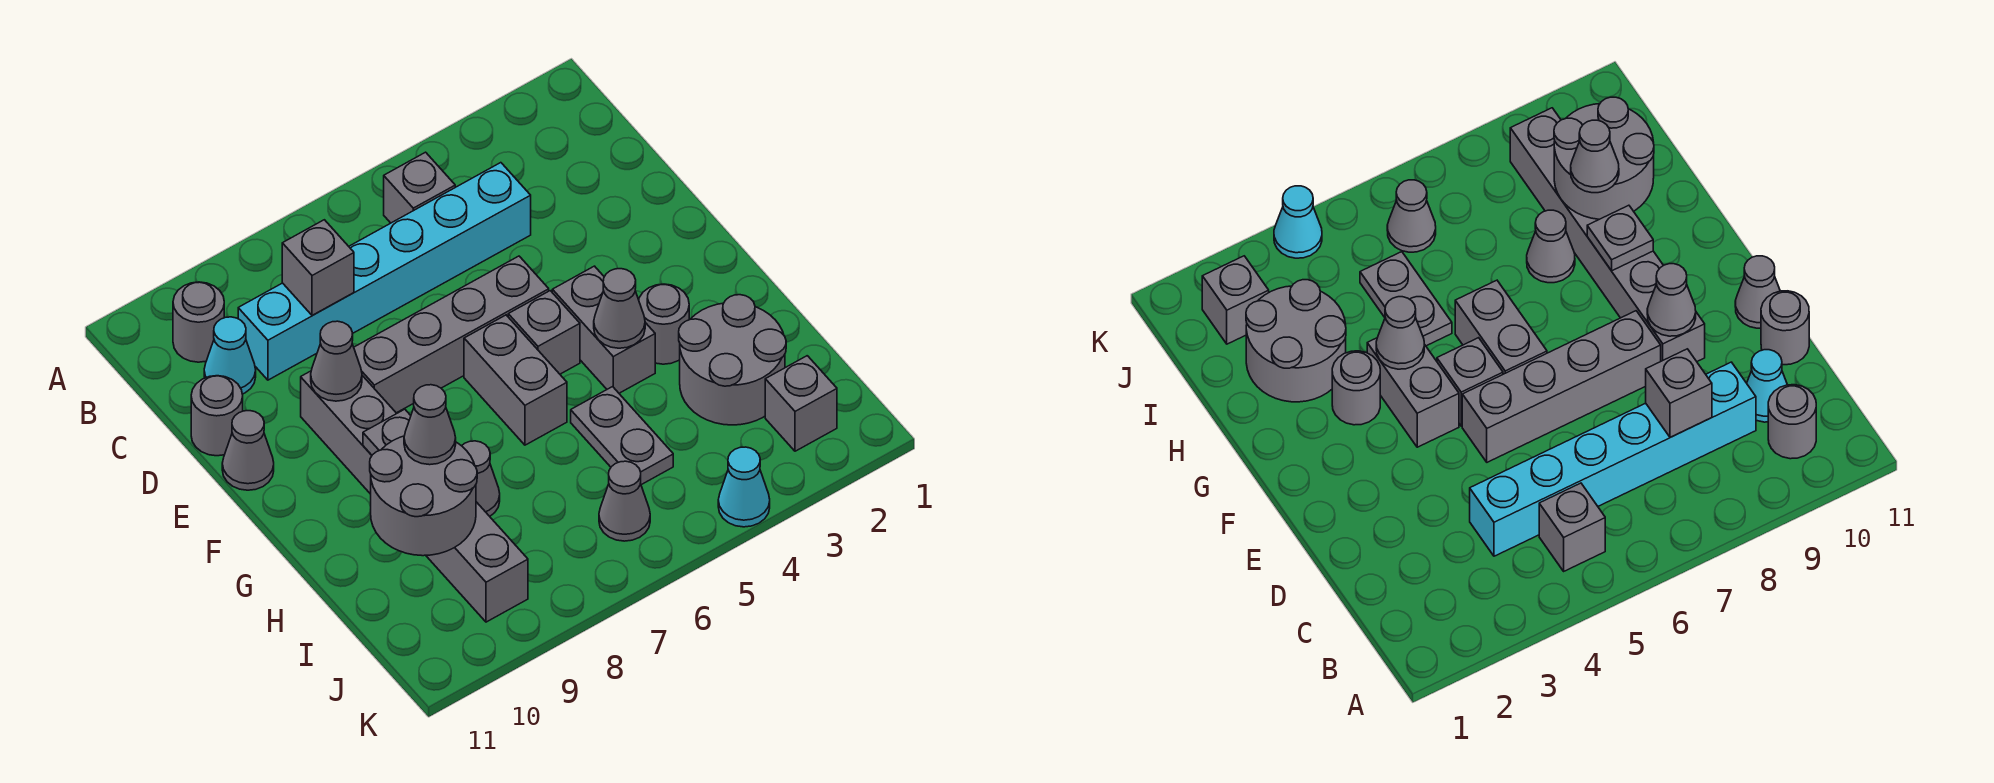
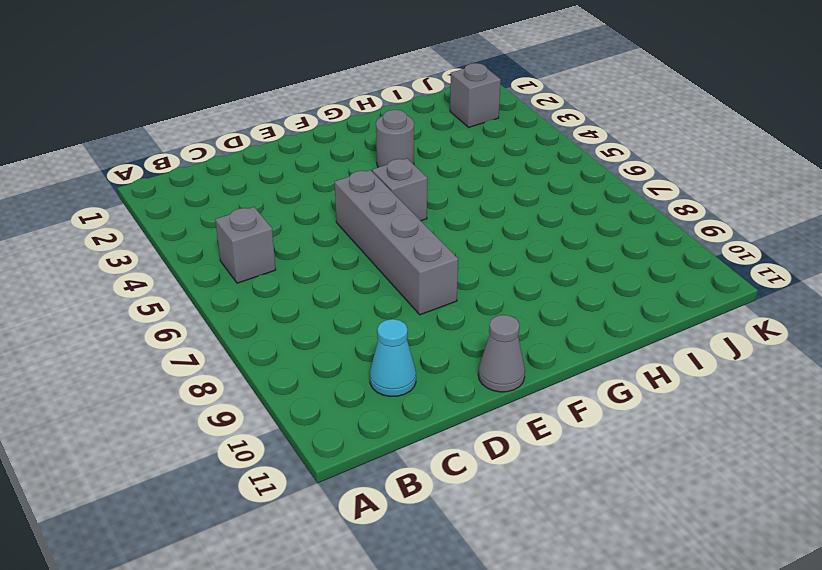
none -> grey 1x1 round brick [173,282,224,362]
none -> cyan 1x6 brick [238,163,531,380]
none -> grey 1x1 round brick [191,376,243,456]

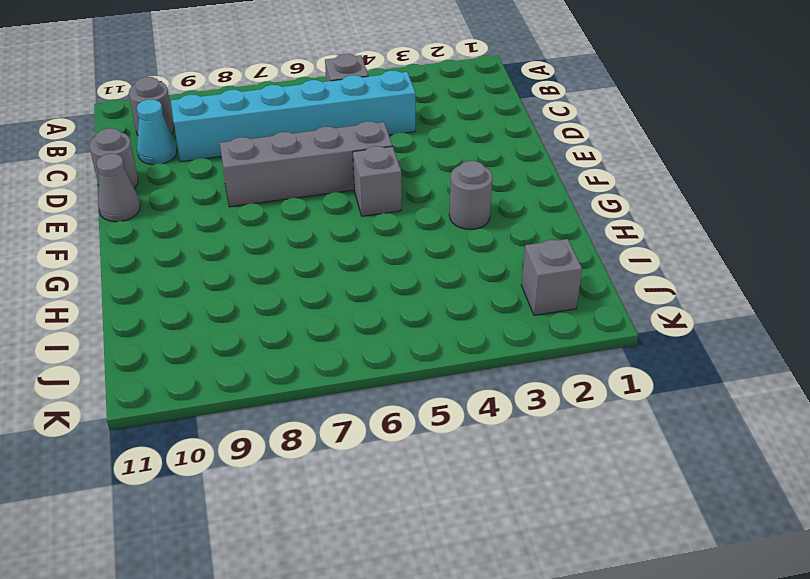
none -> grey 1x6 brick [301,371,528,622]
none -> grey 1x2 brick [552,266,655,393]
none -> grey 1x2 brick [464,315,567,445]

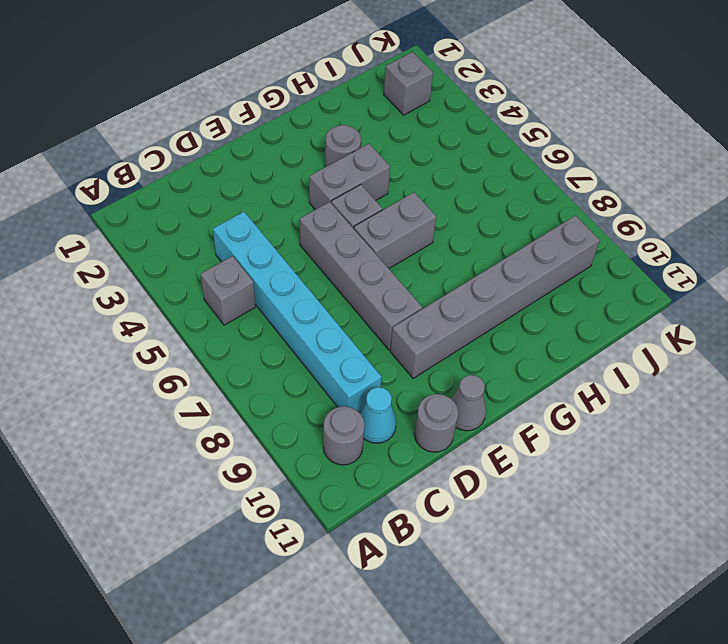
none -> grey 2x2 round brick [679,295,786,425]
none -> grey 1x2 plate [571,387,673,485]
none -> grey 1x1 cone [462,441,500,516]

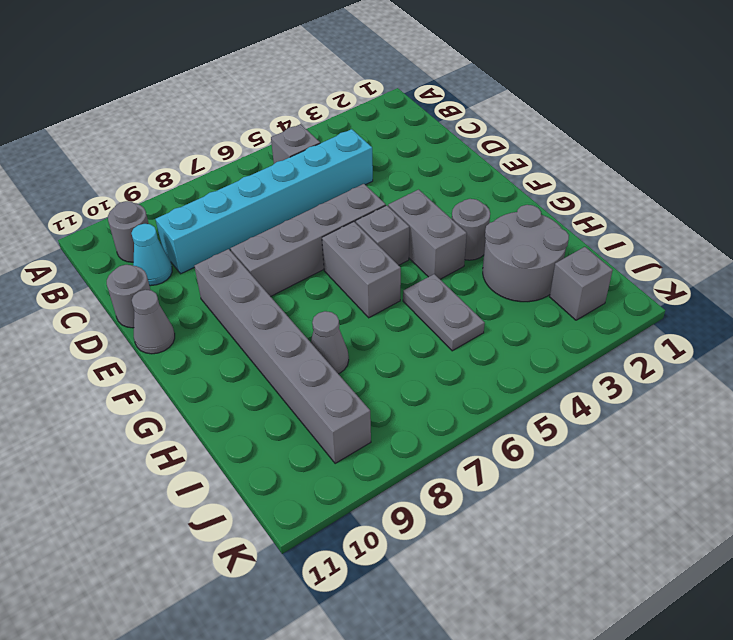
none -> grey 1x1 cone [599,461,650,541]
none -> cyan 1x1 cone [718,447,770,527]
none -> grey 1x1 brick [282,220,354,316]

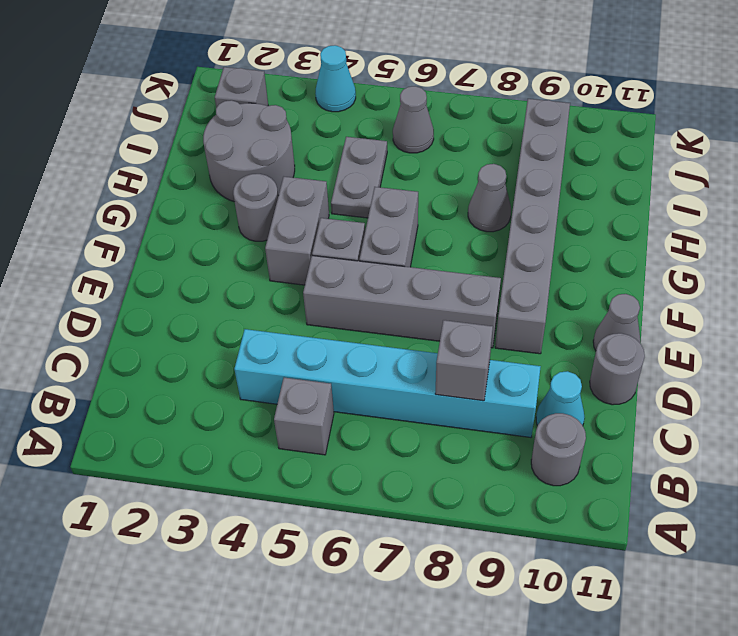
none -> grey 1x1 cone [311,321,362,401]
none -> grey 1x1 cone [594,269,645,348]
none -> grey 1x1 plate [363,409,411,455]

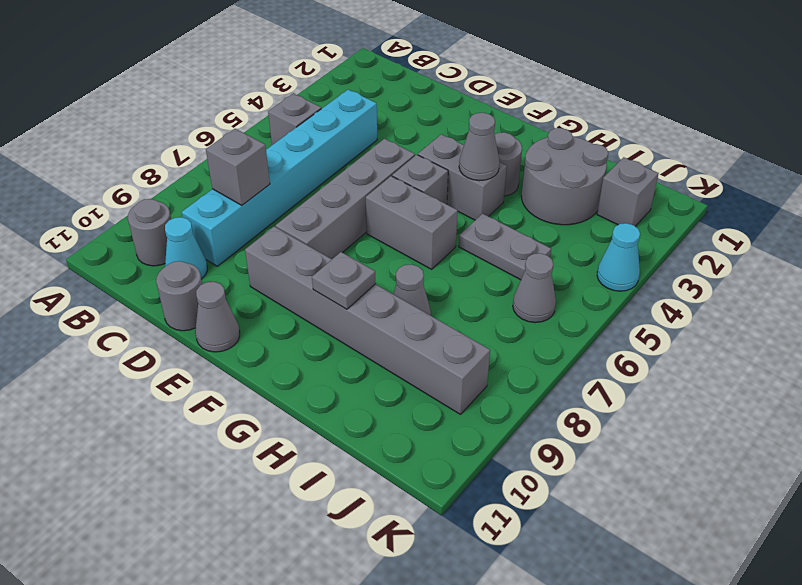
none -> grey 1x1 cone [311,321,362,401]
none -> grey 2x2 round brick [370,436,477,556]
none -> grey 1x1 cone [404,385,456,465]

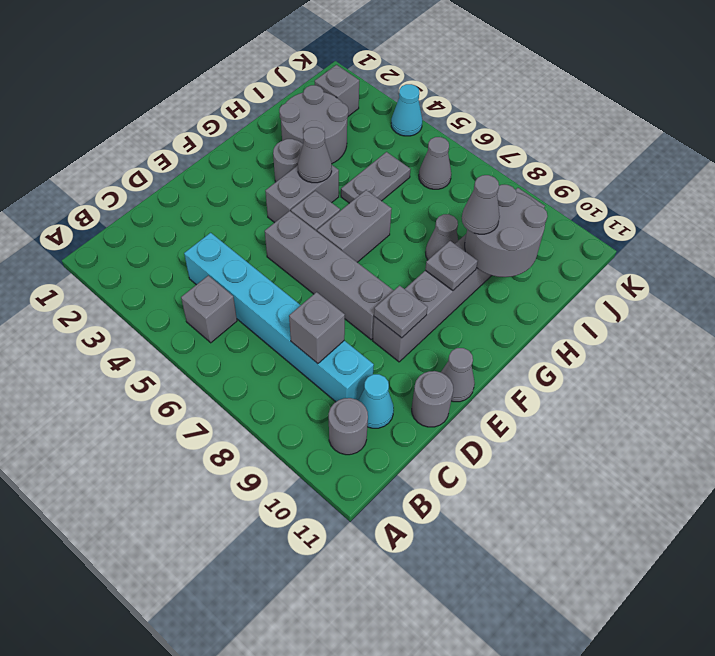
grey 1x1 plate [374,286,428,338] -> grey 1x1 cone [311,321,362,401]

